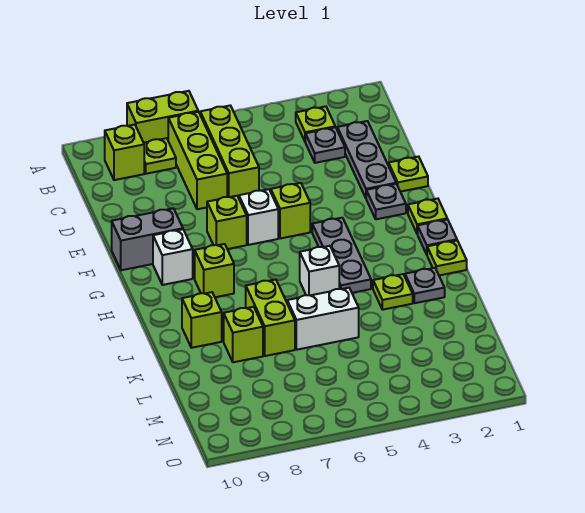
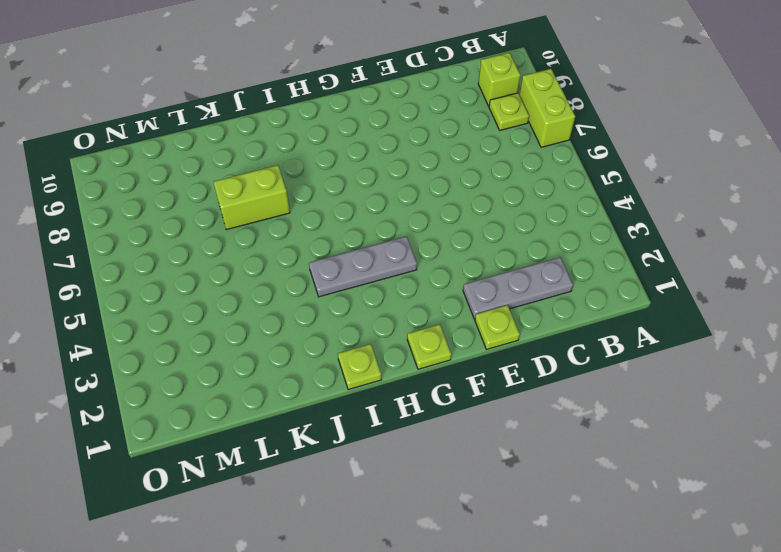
none -> lime 1x1 plate [296,106,335,141]
none -> lime 1x3 brick [200,106,259,198]
none -> lime 1x3 brick [168,112,227,209]

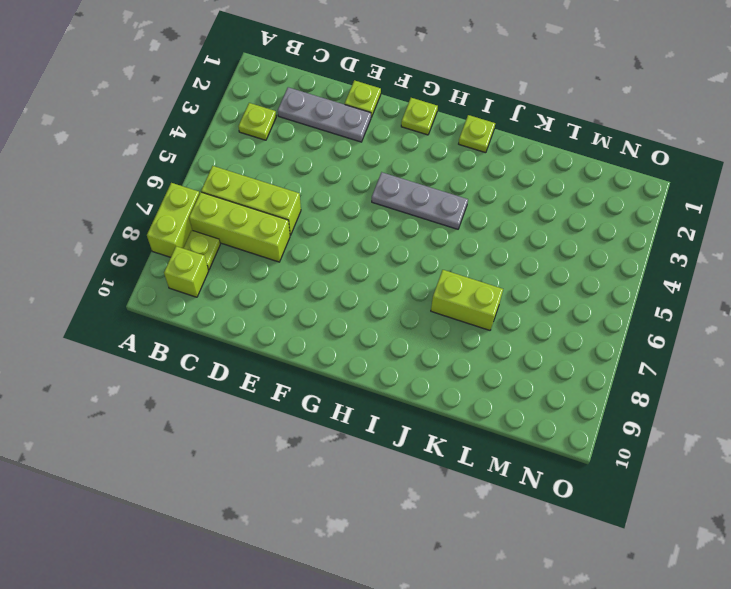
none -> grey 1x1 plate [305,127,345,163]
none -> grey 1x1 plate [366,184,406,219]
none -> lime 1x1 brick [271,183,310,239]

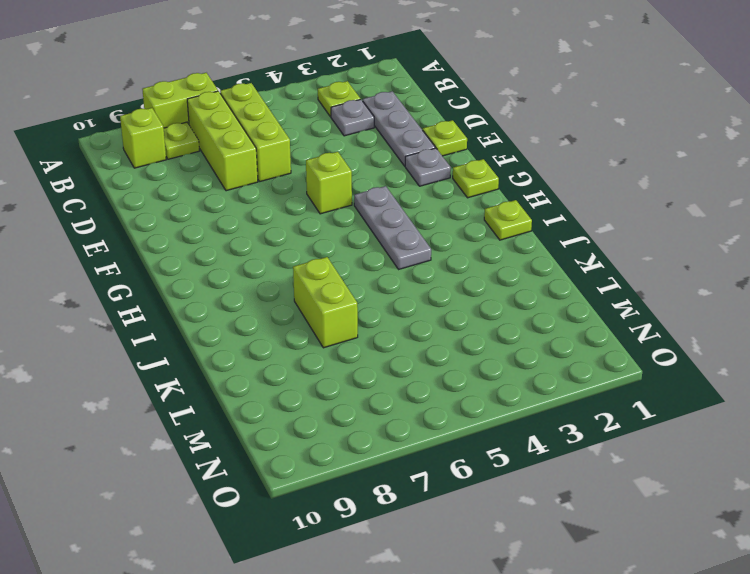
none -> white 1x1 brick [239,189,278,245]
none -> lime 1x1 brick [207,196,247,249]
none -> grey 1x2 brick [112,208,183,270]

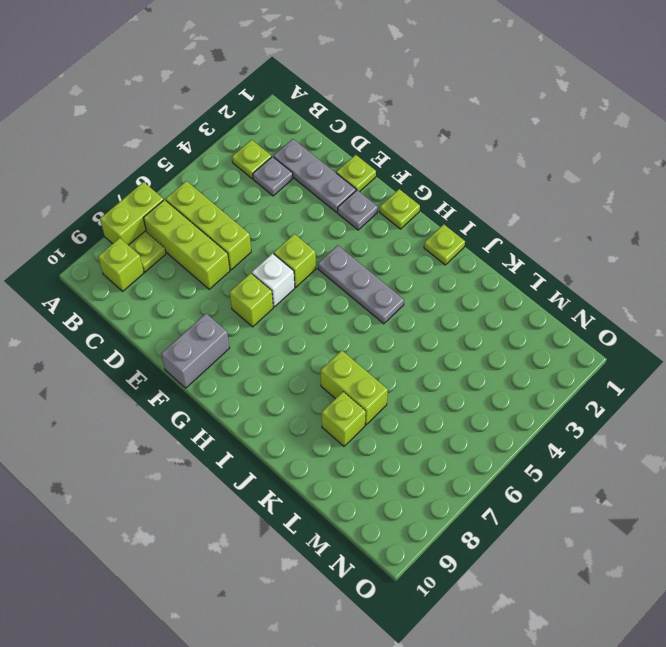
none -> white 1x1 brick [153,229,193,285]
none -> grey 1x1 plate [418,219,457,254]
none -> lime 1x1 brick [195,244,234,297]

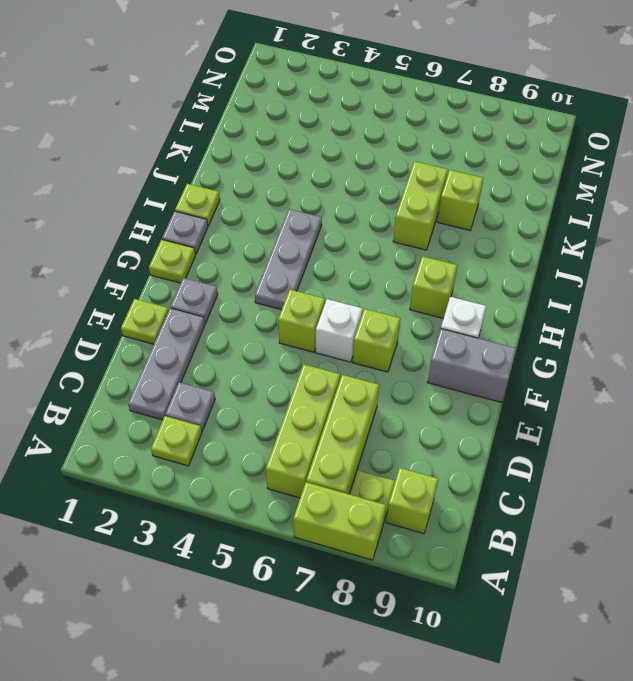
none -> white 1x1 brick [300,246,339,295]
none -> grey 1x1 plate [405,268,445,303]
none -> lime 1x1 plate [373,274,413,310]

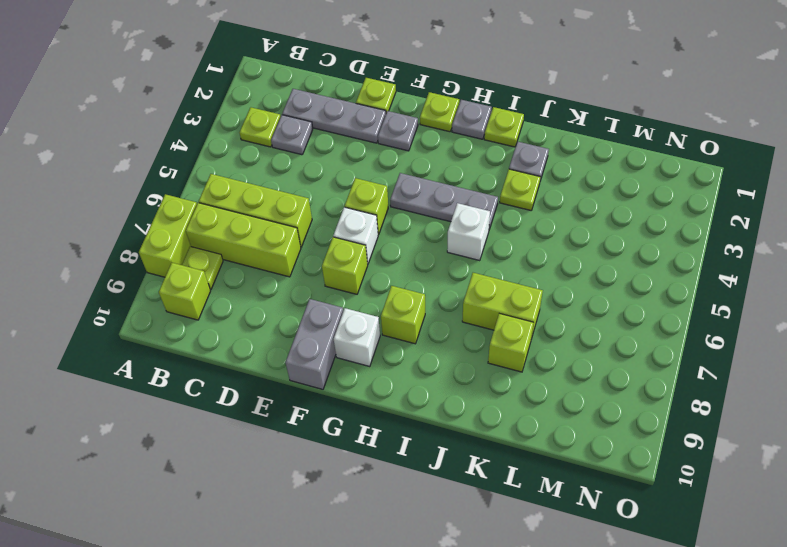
none -> lime 1x1 brick [182,292,222,348]
none -> white 1x2 brick [287,288,359,350]

